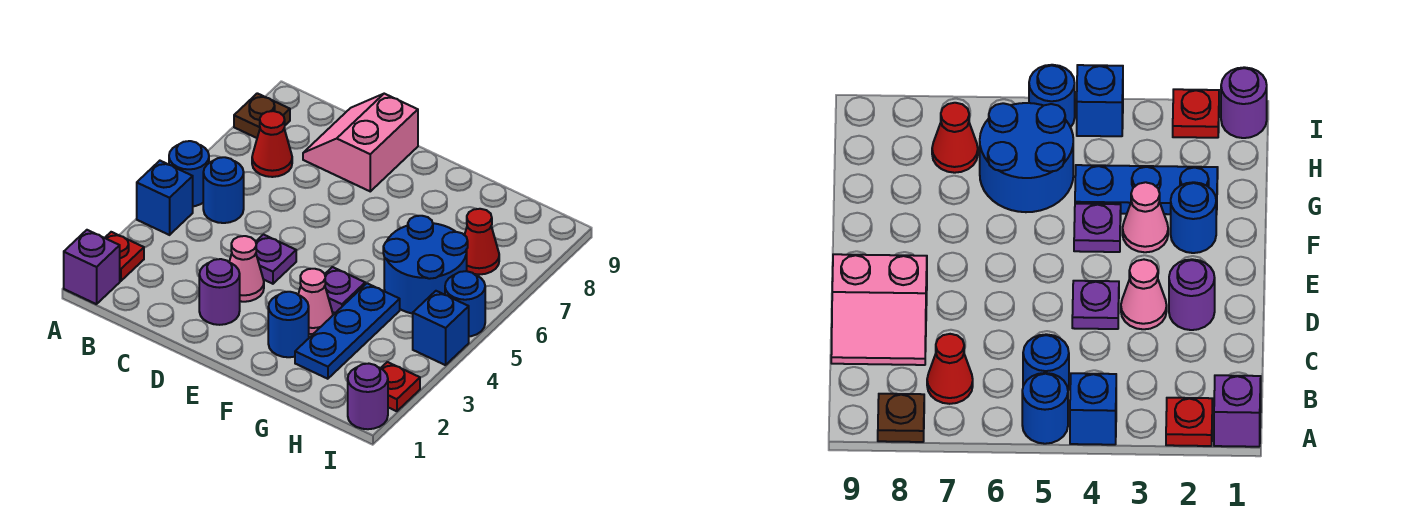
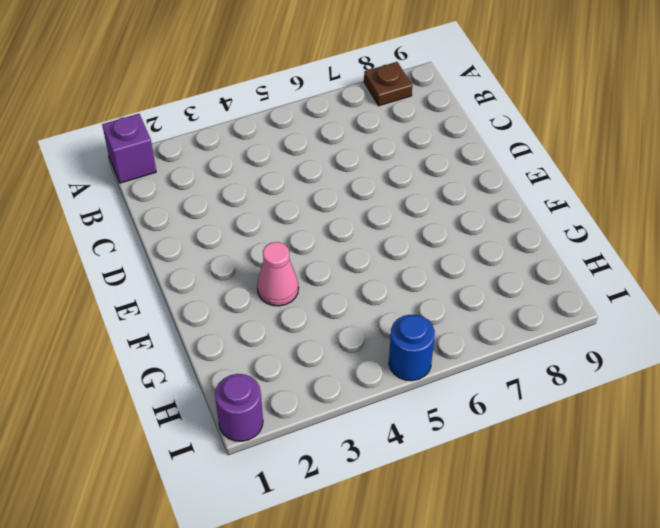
none -> red 1x1 plate [105,232,144,281]
none -> blue 1x1 brick [137,161,193,235]
none -> blue 1x1 round brick [169,141,209,206]

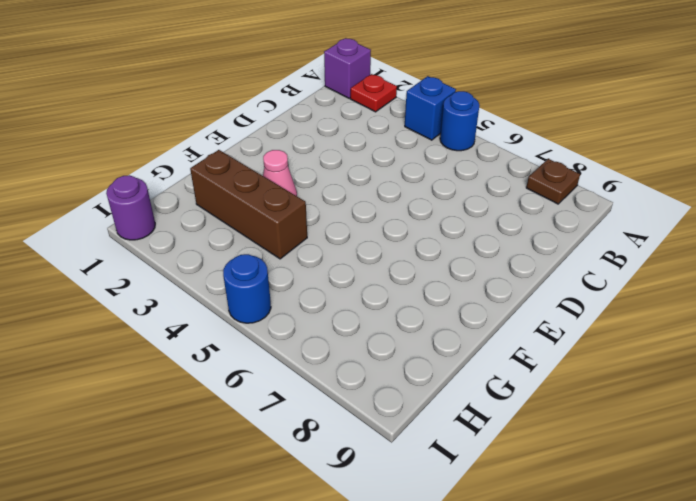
brown 1x3 brick [190,150,307,259] -> blue 1x3 plate [295,283,400,379]
none -> blue 1x1 round brick [203,157,244,223]
none -> red 1x1 cone [252,111,292,177]
none -> pink 2x2 slope [303,94,418,191]

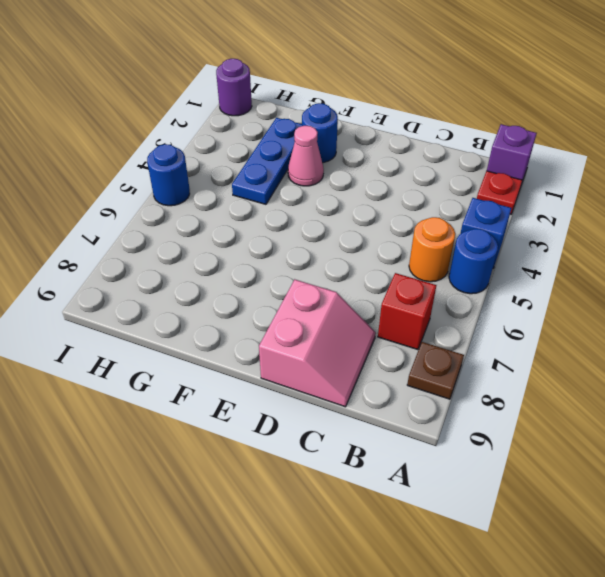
orange 1x1 round brick [409,217,455,282] -> blue 1x1 round brick [203,157,244,223]
red 1x1 brick [378,273,436,350] -> red 1x1 cone [252,111,292,177]
none -> purple 1x1 round brick [199,259,240,325]
none -> pink 1x1 cone [229,236,264,302]
none -> purple 1x1 plate [256,235,296,284]

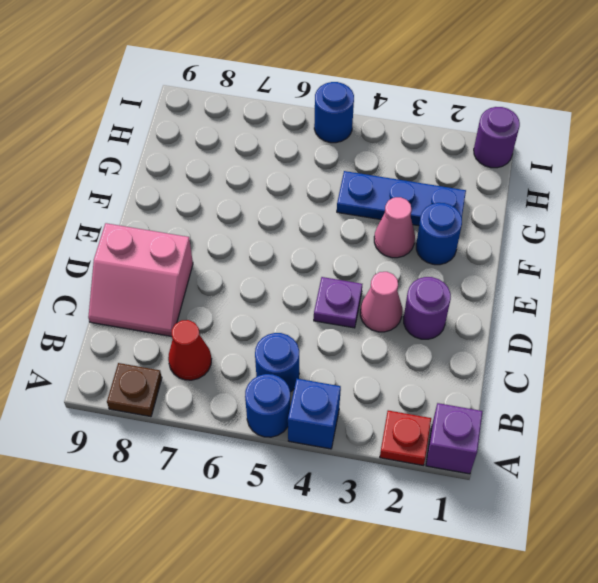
none -> purple 1x1 plate [325,267,365,313]
none -> blue 2x2 round brick [383,216,468,314]
none -> red 1x1 cone [465,209,499,275]

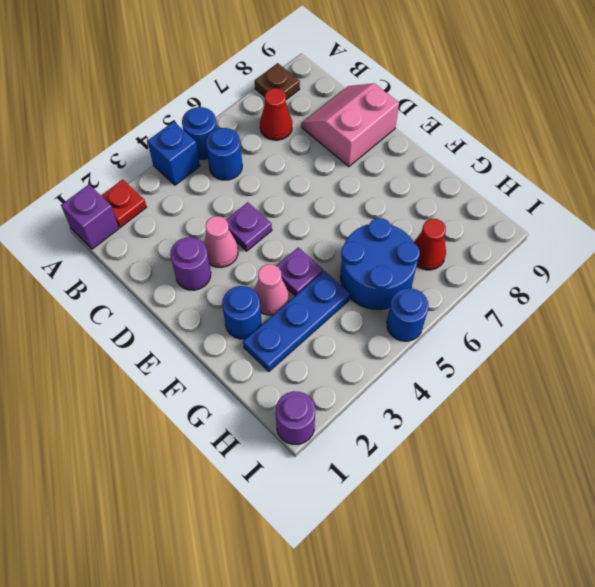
none -> red 1x1 plate [381,362,420,411]
none -> blue 1x1 brick [413,291,469,365]

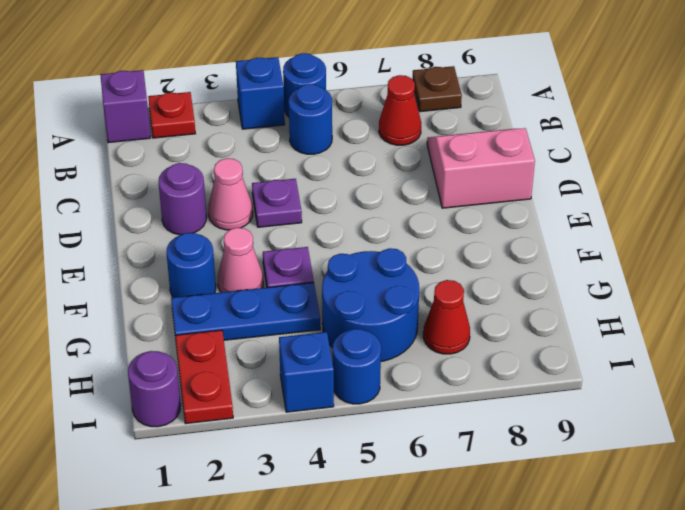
red 1x2 plate [175,330,233,424] -> red 1x1 plate [381,362,420,411]

